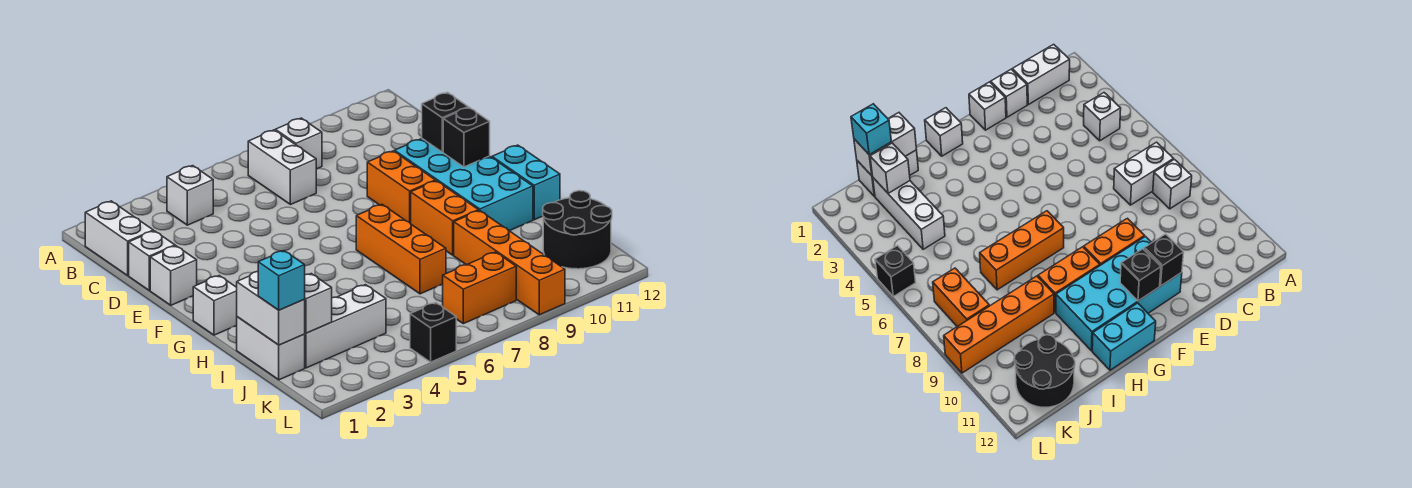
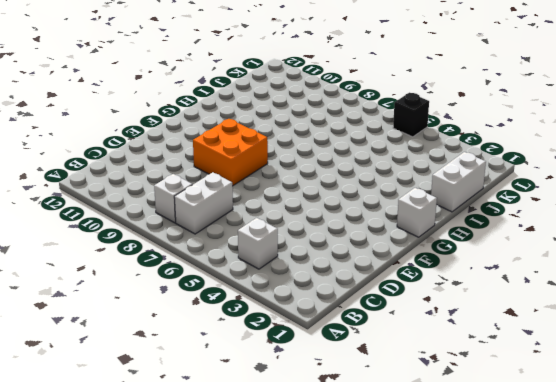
orange 2x2 brick [193,119,268,186] -> orange 1x2 brick [367,151,435,224]
none -> white 1x2 brick [85,201,153,276]
none -> white 1x1 brick [129,231,175,290]
none -> white 1x1 brick [150,246,197,305]

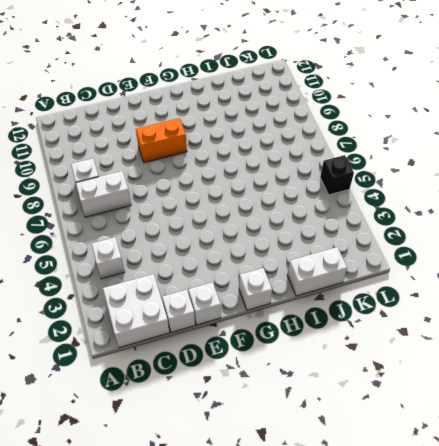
white 2x2 brick [103,274,170,348] -> white 1x2 brick [85,201,153,276]
none -> cyan 2x4 brick [395,139,533,231]
none -> orange 1x3 brick [356,205,446,294]
none -> orange 1x2 brick [411,181,479,255]

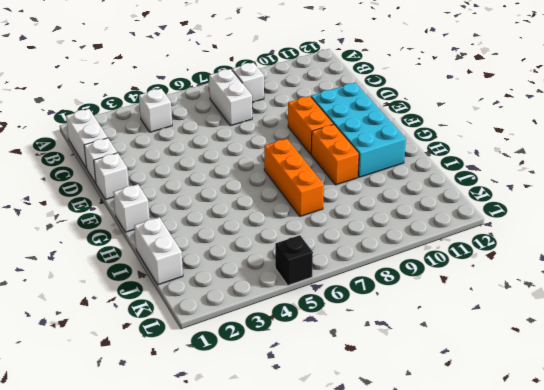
none -> cyan 1x2 brick [492,145,560,220]
none -> orange 1x4 brick [454,211,565,315]
none -> white 1x3 brick [305,285,386,368]

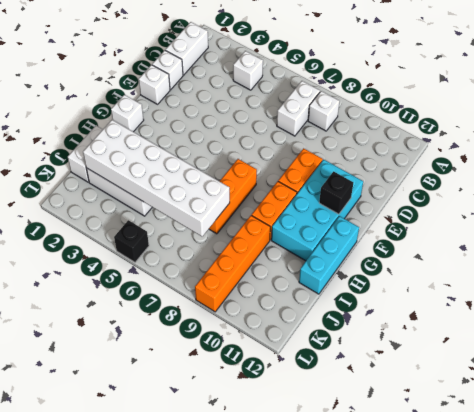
cyan 1x3 brick [299,216,359,294] -> cyan 1x2 brick [492,145,560,220]
white 2x6 brick [83,120,230,236] -> white 1x1 brick [304,274,332,333]
none -> black 2x2 round brick [543,191,612,269]
none -> orange 1x2 brick [443,252,516,324]
none -> black 1x1 brick [422,92,468,152]

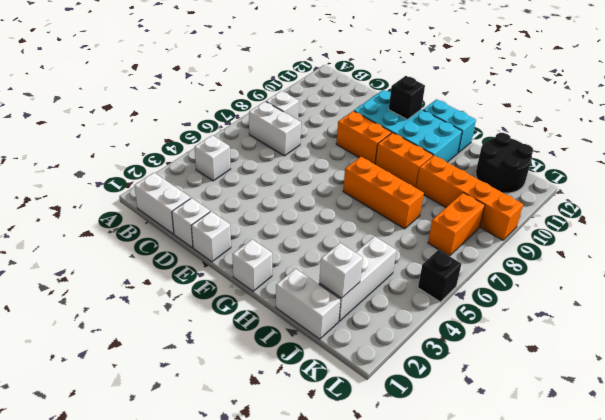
none -> black 1x1 brick [422,92,468,152]
none -> white 1x2 brick [237,272,305,345]
none -> cyan 1x1 brick [258,251,305,310]

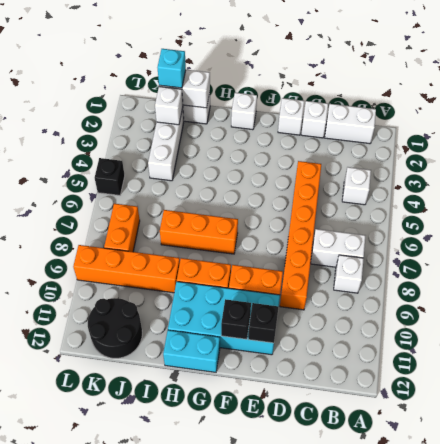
orange 1x6 brick [280,161,321,310] -> none

